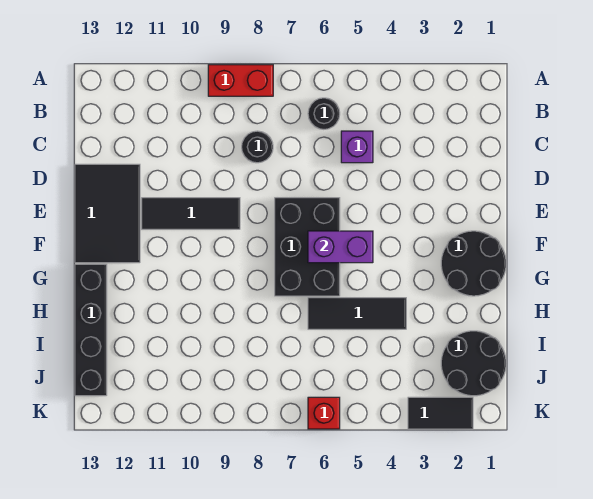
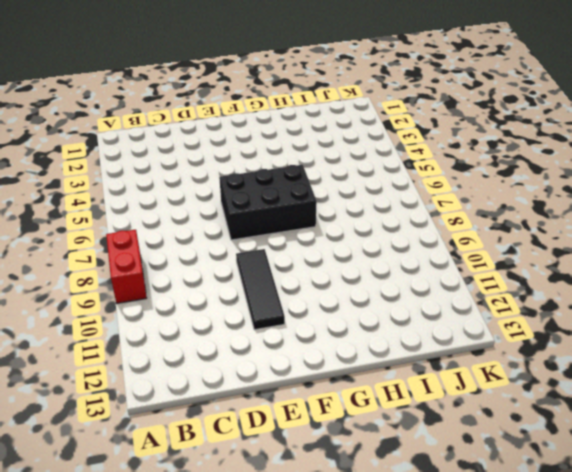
none -> black 1x1 round brick [308,98,340,129]
none -> purple 1x1 brick [341,131,373,163]
none -> black 1x1 round brick [242,131,273,163]

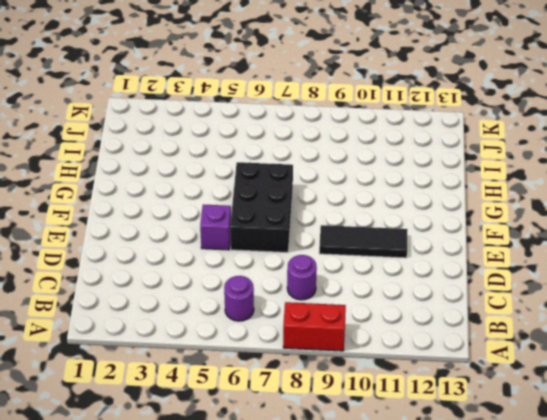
purple 1x1 round brick [224,276,254,321] -> black 1x1 round brick [308,98,340,129]
purple 1x1 round brick [287,255,317,300] -> black 1x1 round brick [242,131,273,163]
purple 1x1 brick [200,205,231,250] -> purple 1x1 brick moved to [341,131,373,163]
none -> black 2x3 tile [75,164,140,263]
none -> black 2x2 round brick [441,231,506,296]
none -> black 1x4 brick [75,264,107,396]

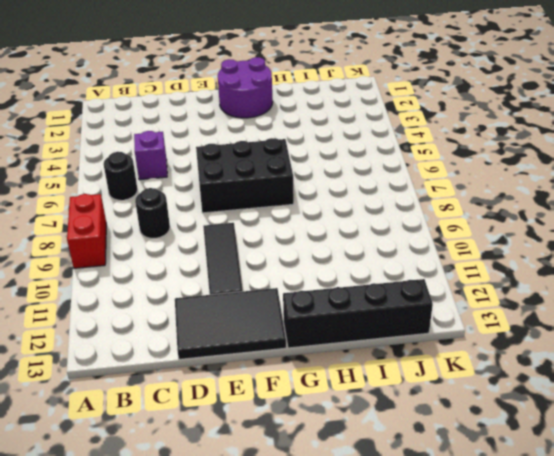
purple 2x2 round brick [218,57,273,118] -> black 2x2 round brick [441,231,506,296]
none -> black 1x3 tile [308,298,406,329]
none -> black 2x2 round brick [441,331,506,396]
none -> black 1x2 tile [408,397,473,429]

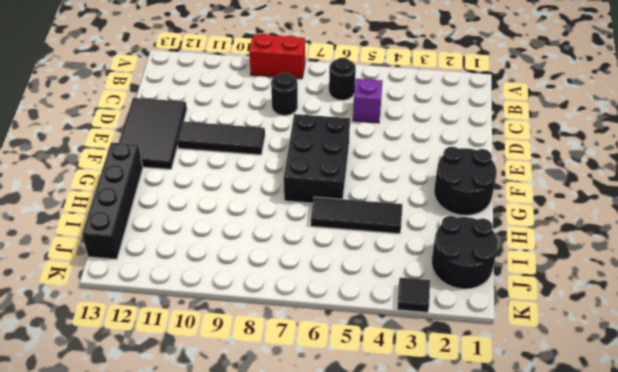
black 1x1 tile [397,278,430,312] -> black 1x2 tile [408,397,473,429]
none -> red 1x1 brick [308,397,340,429]
none -> purple 1x2 brick [308,231,373,263]

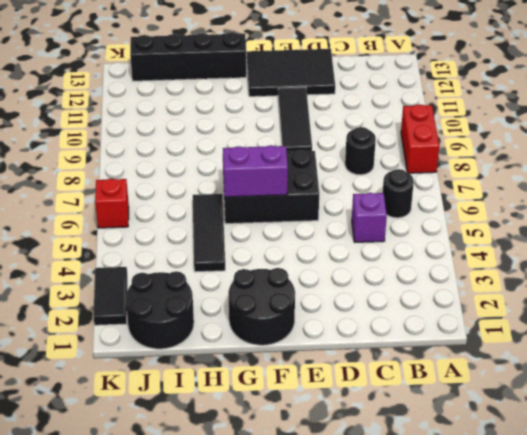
purple 1x2 brick [223,145,288,197] -> purple 1x2 brick turned to [308,231,373,263]

